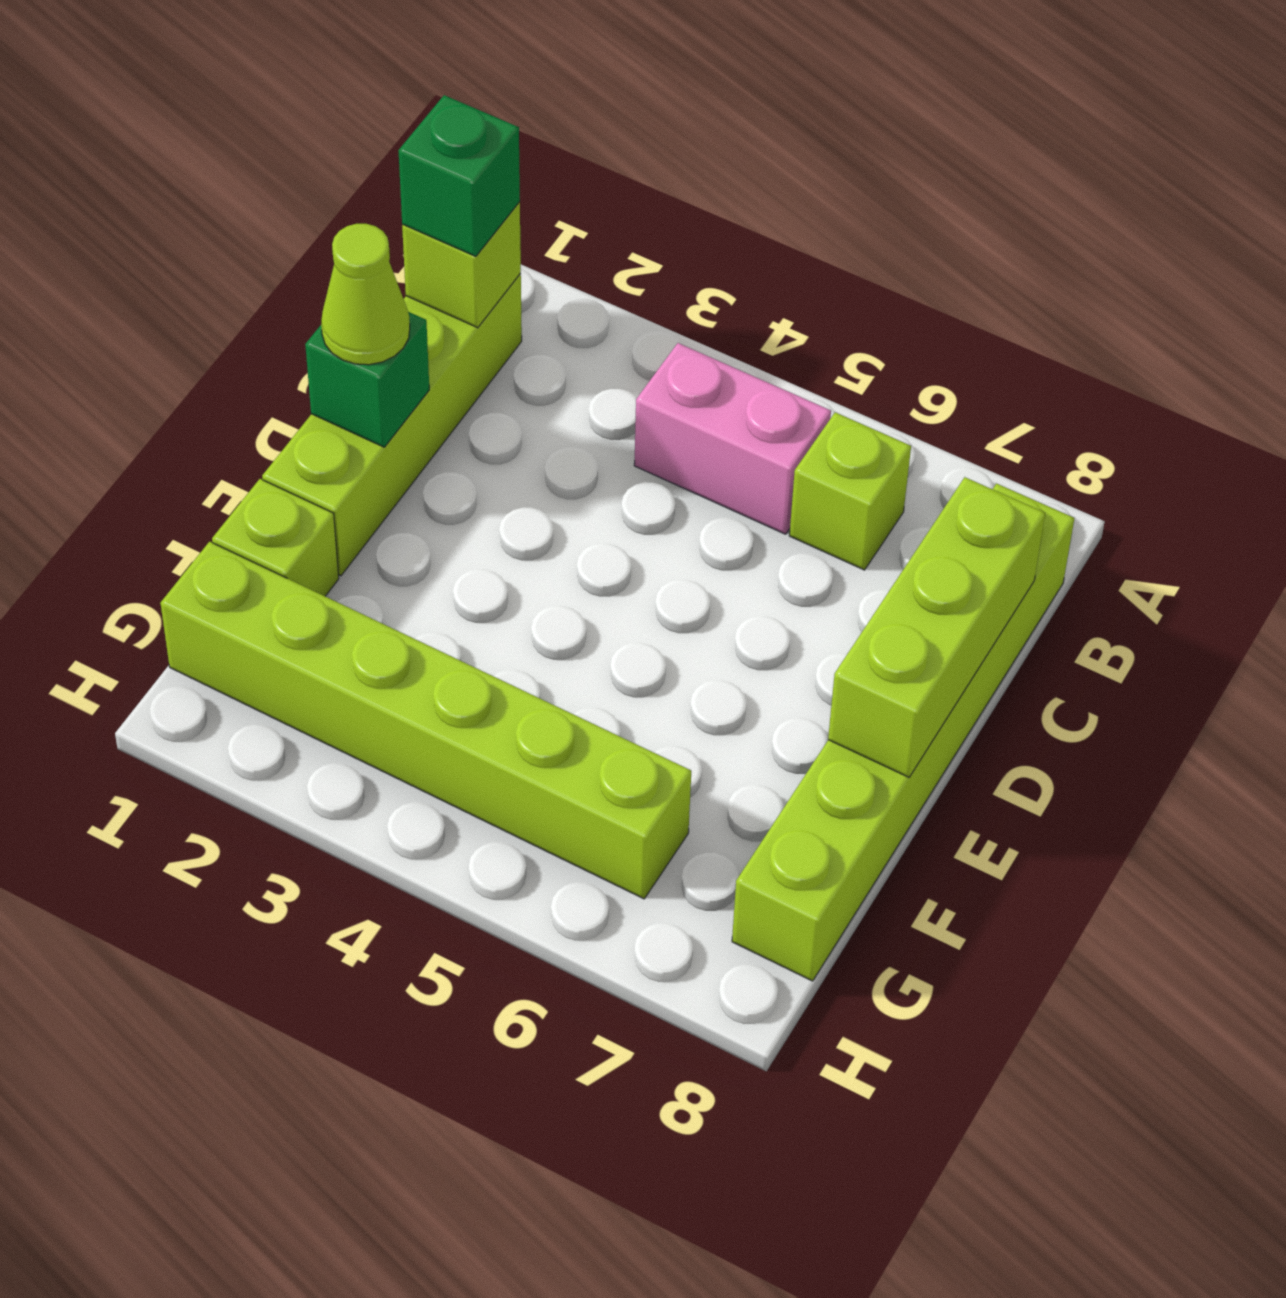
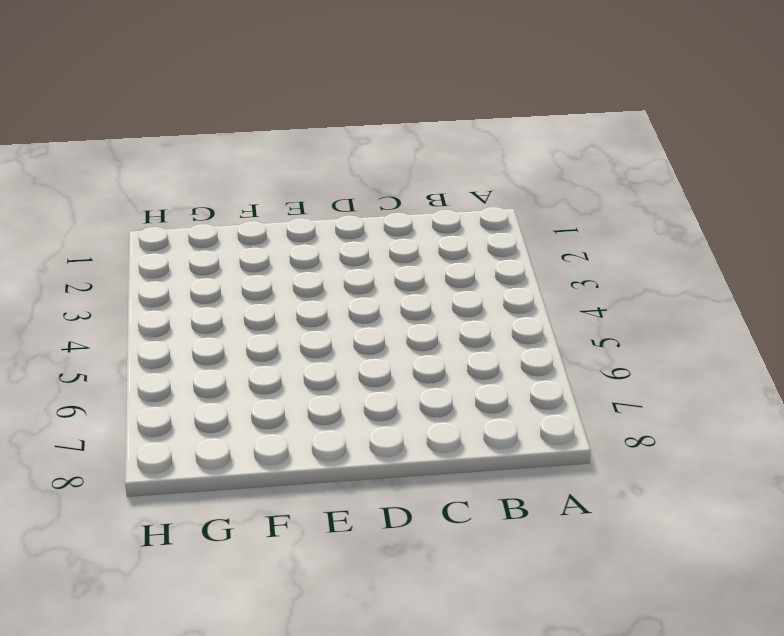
none -> lime 1x4 brick [262,273,522,576]
none -> pink 1x2 brick [634,343,831,534]

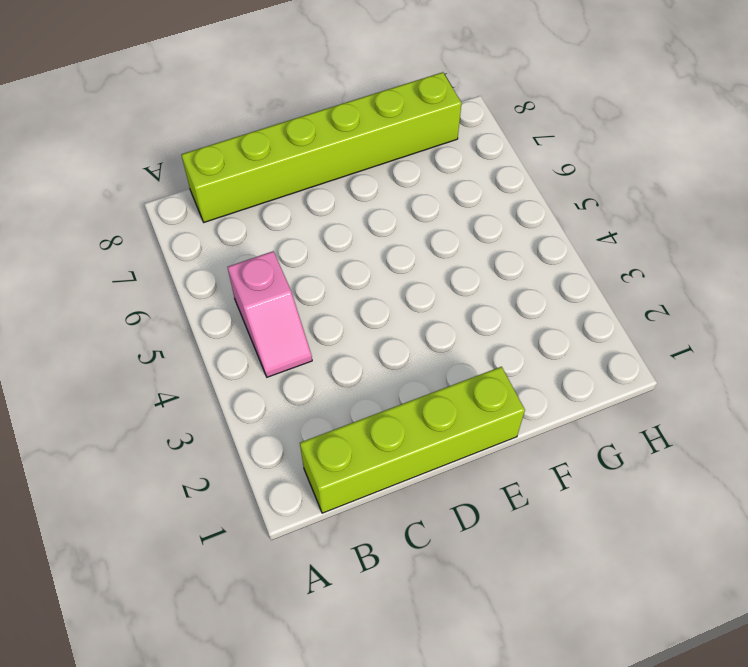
pink 1x2 slope [228,251,312,377] -> pink 1x2 brick [634,343,831,534]
none -> lime 1x1 brick [789,412,911,570]
none -> lime 1x1 brick [212,479,339,596]

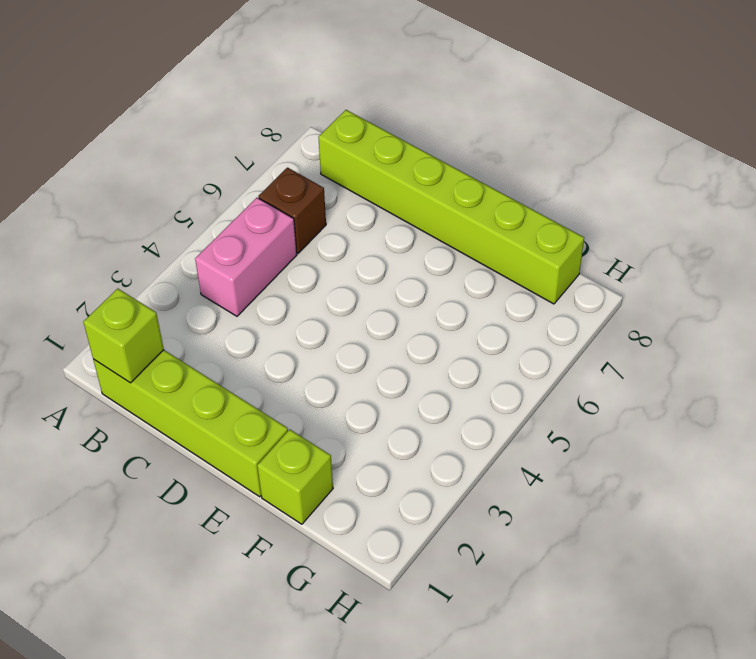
brown 1x1 brick [258,168,326,253] -> lime 1x1 brick [789,412,911,570]
none -> lime 1x6 brick [161,542,691,899]
none -> lime 1x3 brick [828,477,1045,777]

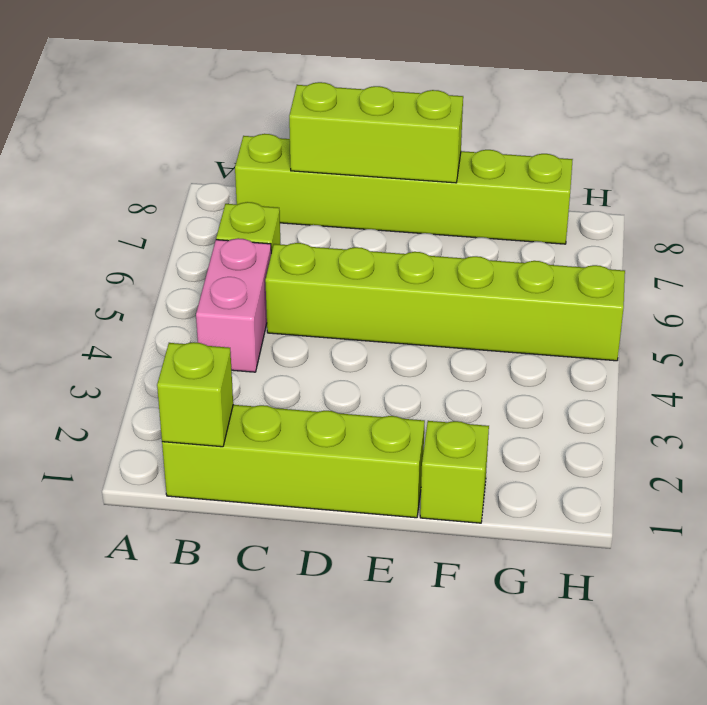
lime 1x6 brick [265,243,625,361] -> lime 1x6 brick turned to [161,542,691,899]
none -> green 1x1 brick [305,312,429,447]
none -> green 1x1 brick [398,95,520,256]

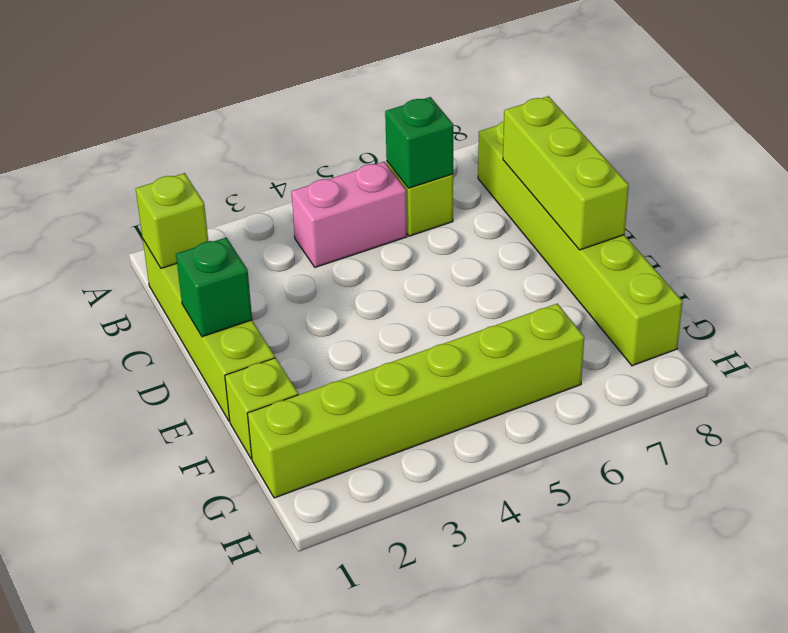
green 1x1 brick [385,97,453,188] -> green 1x1 brick moved to [398,95,520,256]
none -> lime 1x1 cone [321,224,410,365]

